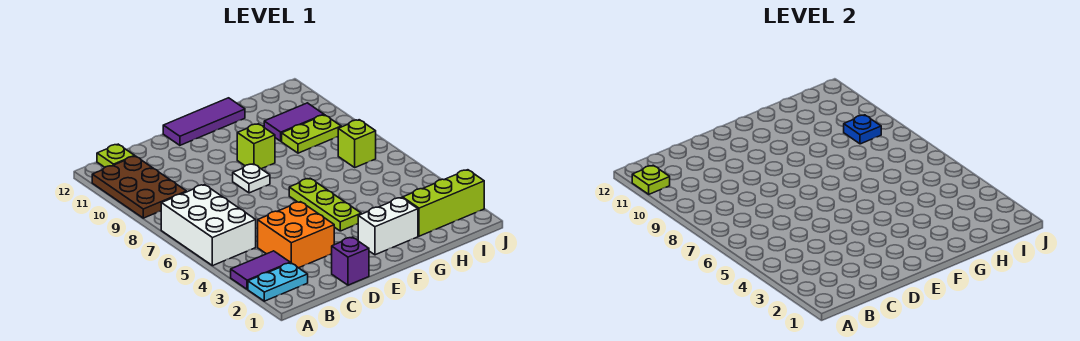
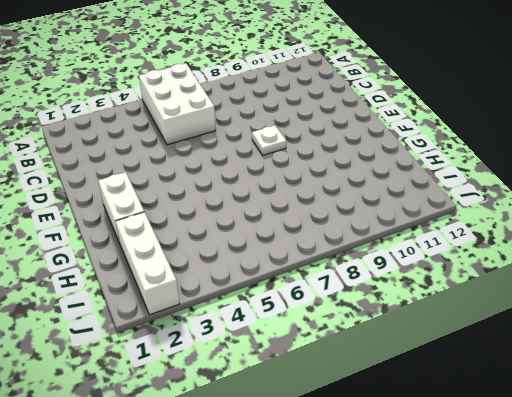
white 2x3 brick [139,63,216,145] -> white 2x3 brick turned to [161,185,256,266]
white 1x3 brick [115,212,179,315] -> lime 1x3 brick [403,170,484,236]
none -> cyan 1x2 plate [248,263,308,301]
none -> purple 1x2 tile [231,251,290,289]
none -> brown 2x3 plate [92,156,186,218]

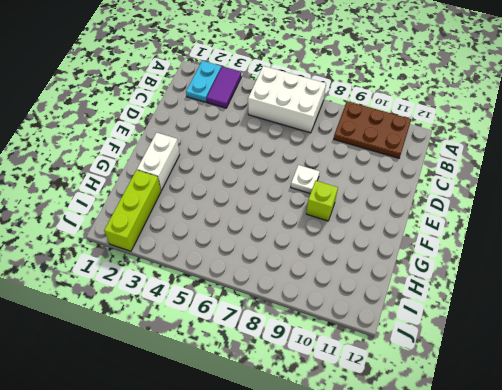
none -> lime 1x1 plate [97,144,134,167]
none -> orange 2x2 brick [258,202,334,268]
none -> purple 1x1 brick [332,237,369,285]

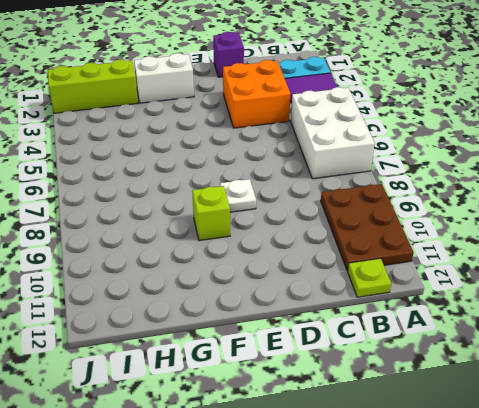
none -> purple 1x3 tile [163,98,245,145]
none -> lime 1x3 plate [289,178,361,231]
none -> lime 1x2 plate [282,115,341,153]

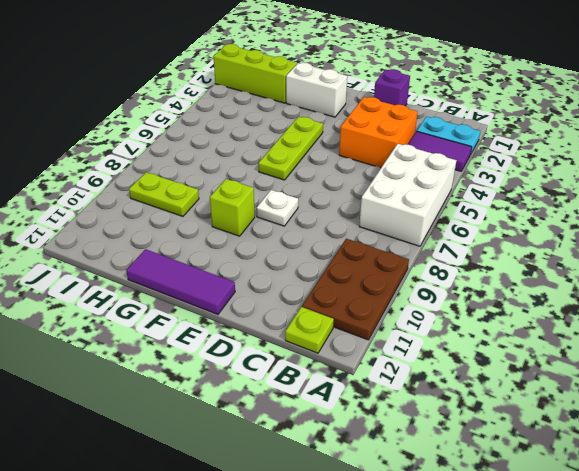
none -> purple 1x2 tile [264,103,324,141]
none -> lime 1x1 brick [338,120,376,167]
none -> lime 1x1 plate [632,165,670,194]

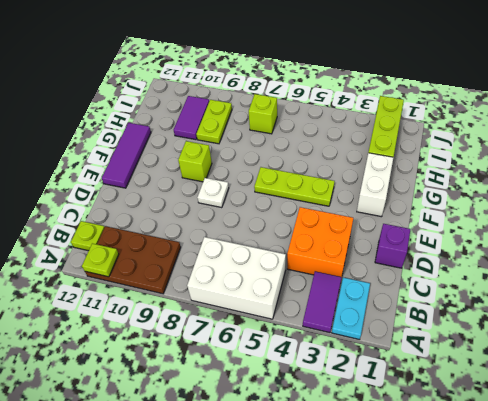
none -> blue 1x1 plate [844,115,881,144]

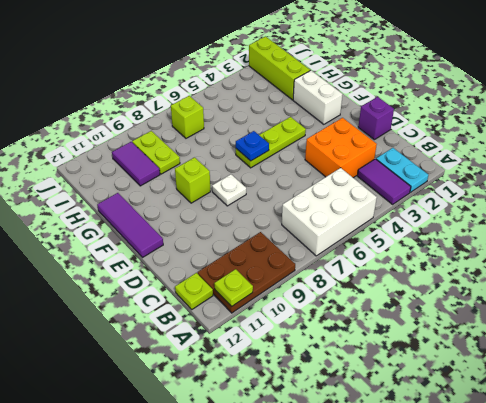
blue 1x1 plate [236,131,269,161] -> blue 1x1 plate moved to [844,115,881,144]

